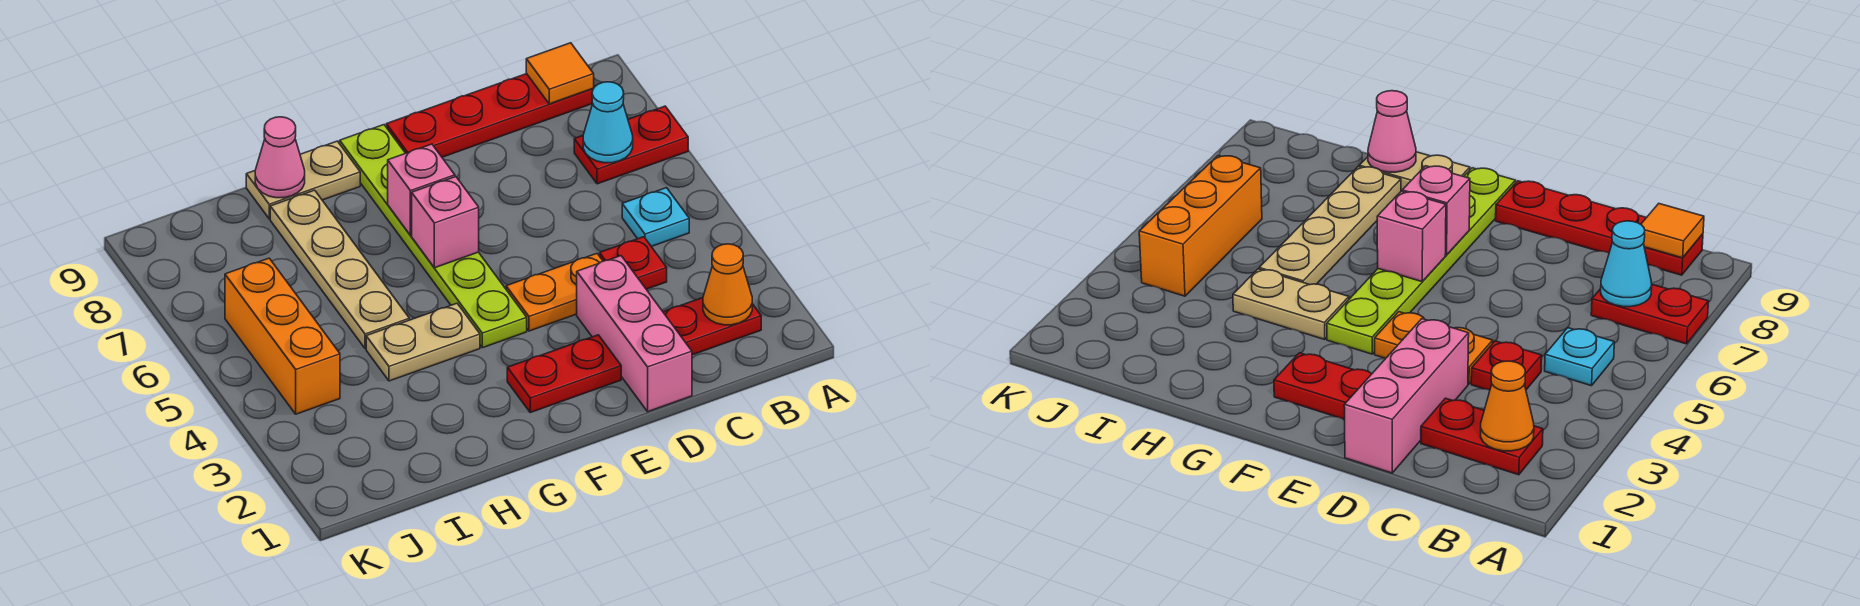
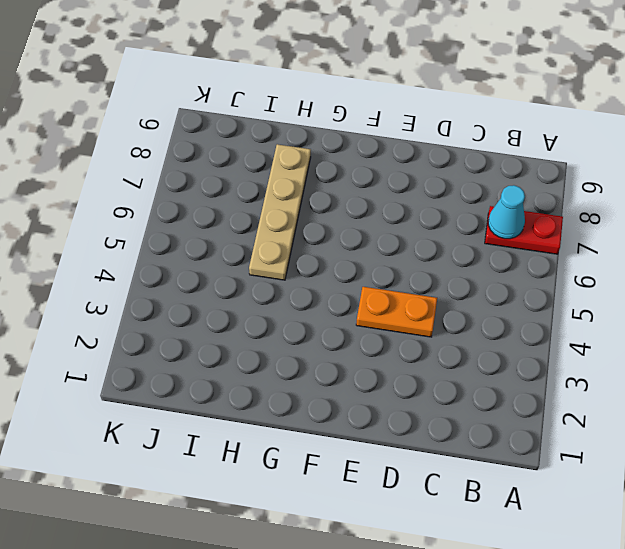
none -> red 1x2 plate [663,298,761,355]
none -> cyan 1x1 plate [622,188,689,247]
none -> red 1x4 plate [386,74,593,157]

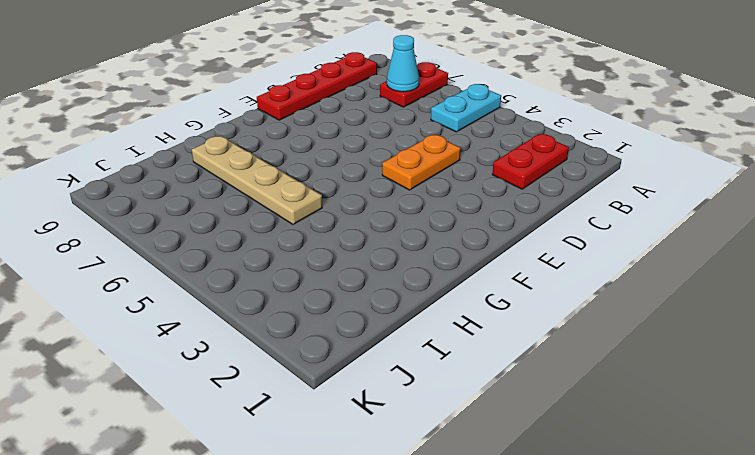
cyan 1x2 plate [431,84,501,132] -> cyan 1x1 plate [622,188,689,247]
none -> red 1x1 plate [600,237,667,289]
none -> pink 1x3 brick [577,256,692,412]
none -> red 1x2 plate [507,335,621,413]

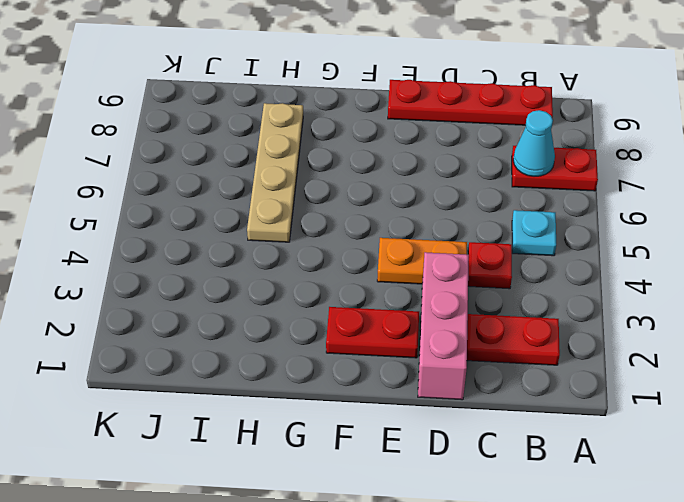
none -> lime 1x6 plate [340,125,527,348]
none -> tan 1x2 plate [366,303,480,381]
none -> tan 1x2 plate [246,141,360,219]

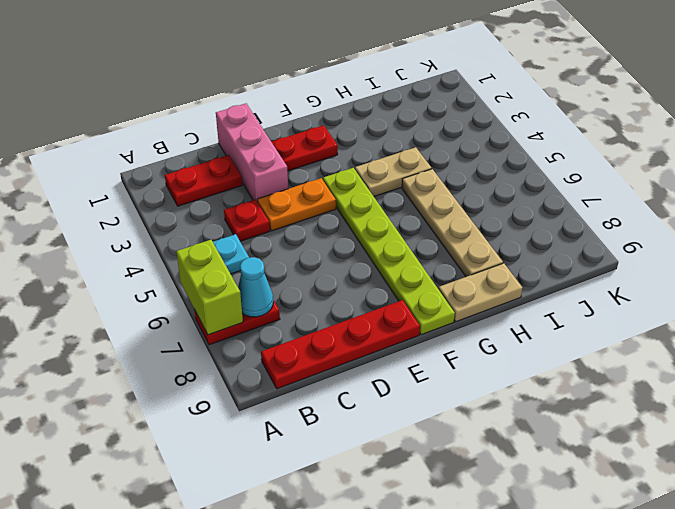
lime 1x2 brick [176,240,243,335] -> none
none -> orange 1x3 brick [225,258,340,414]
none -> orange 1x1 cone [703,244,752,325]
none -> orange 1x1 tile [526,43,594,104]

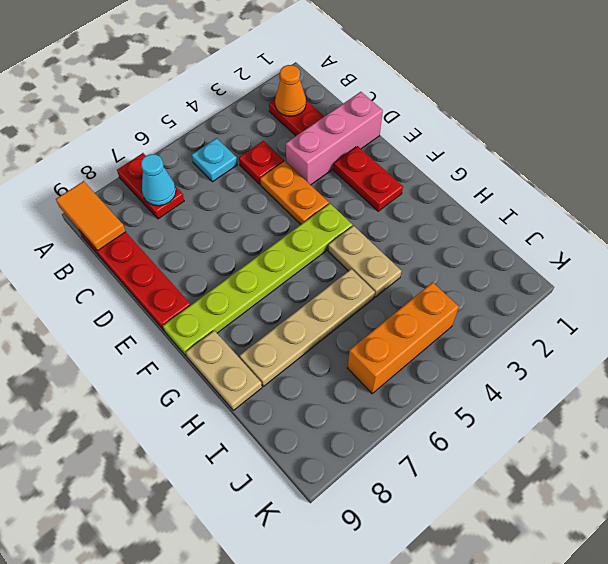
orange 1x2 tile [56,181,126,251] -> orange 1x1 tile [526,43,594,104]
none -> pink 1x1 brick [412,177,479,268]
none -> pink 1x1 brick [388,144,455,235]
none -> pink 1x1 cone [255,117,305,198]

